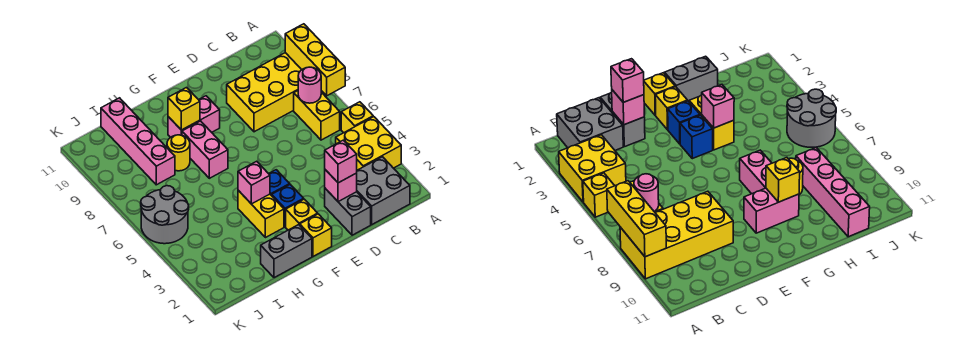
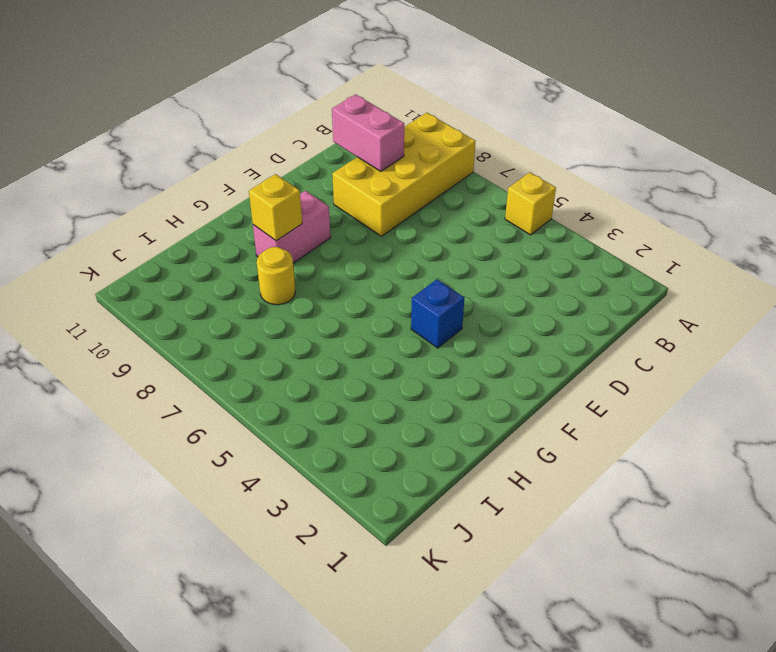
pink 1x2 brick [332,94,404,171] -> pink 1x2 brick moved to [182,121,228,178]
none -> yellow 2x2 brick [336,117,401,170]
none -> grey 2x2 brick [357,157,410,224]
none -> yellow 1x2 brick [294,91,340,140]

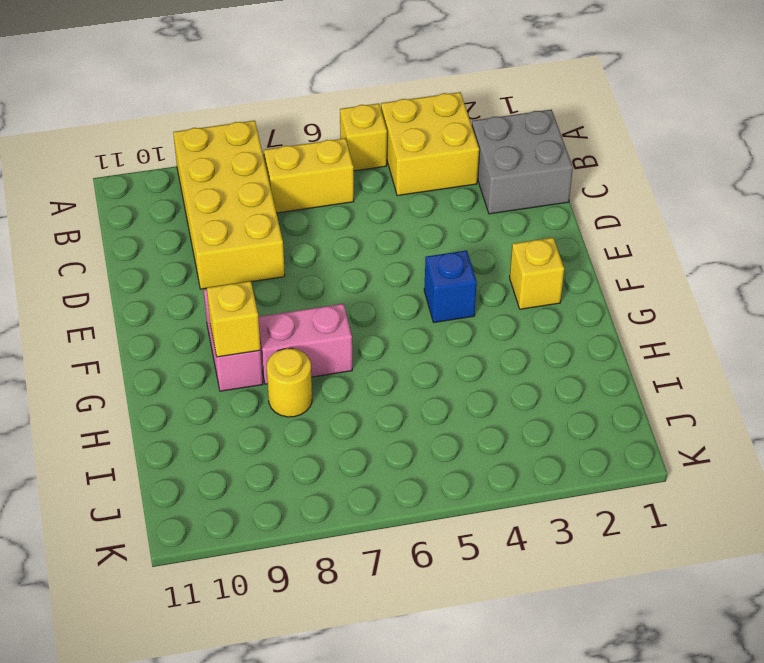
none -> grey 1x2 brick [325,189,371,235]
none -> yellow 1x1 brick [300,214,332,256]
none -> blue 1x1 brick [272,185,303,227]

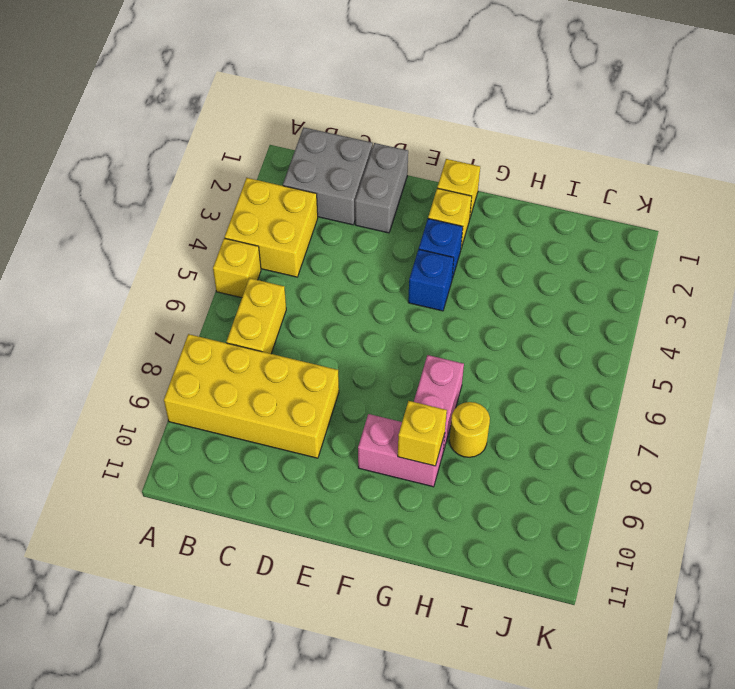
none -> grey 1x2 brick [261,225,312,278]
none -> yellow 1x2 brick [238,191,284,238]
none -> pink 1x4 brick [101,98,175,185]

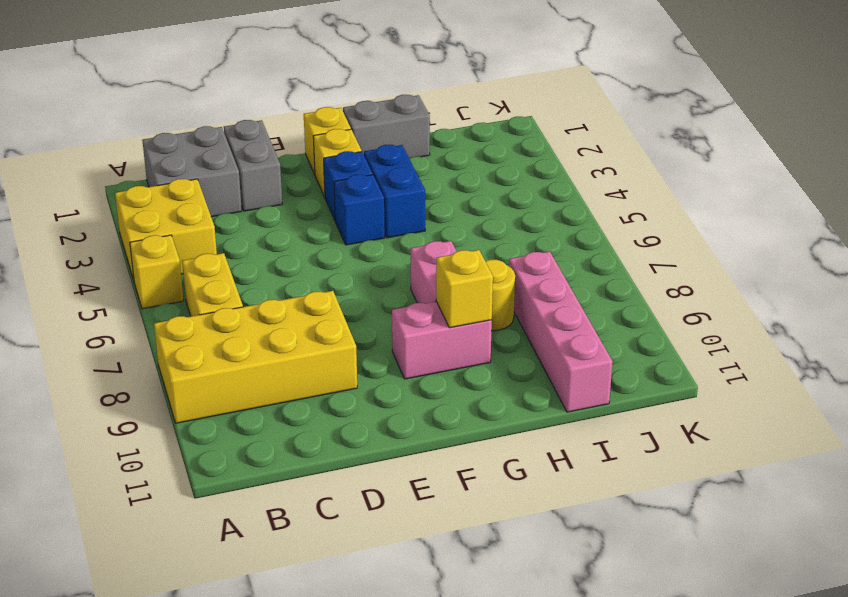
blue 1x2 brick [364,145,425,238] -> yellow 1x2 brick [238,191,284,238]
none -> grey 2x2 round brick [141,186,189,244]
none -> yellow 1x3 brick [285,24,345,96]
none -> pink 1x1 round brick [298,67,321,103]

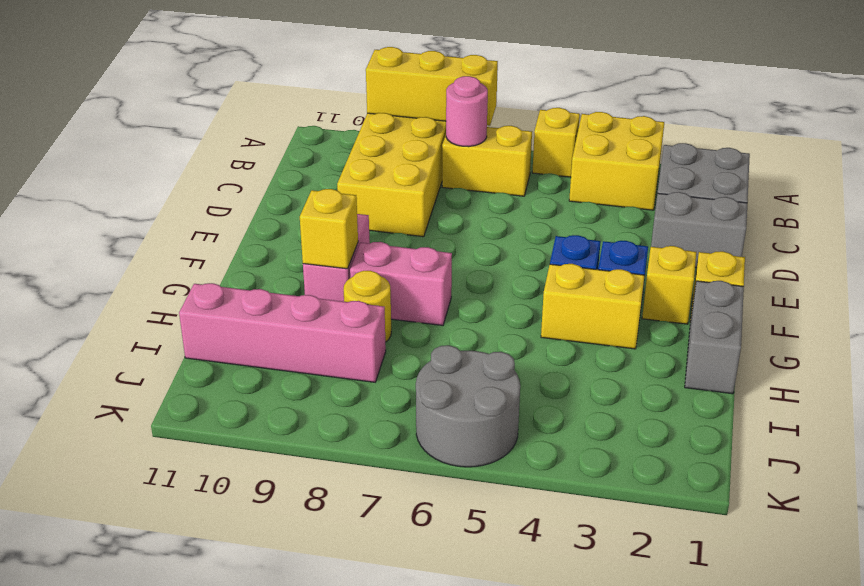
none -> pink 1x1 brick [325,170,357,202]
none -> pink 1x1 brick [238,161,270,204]
none -> pink 1x1 brick [325,140,357,183]

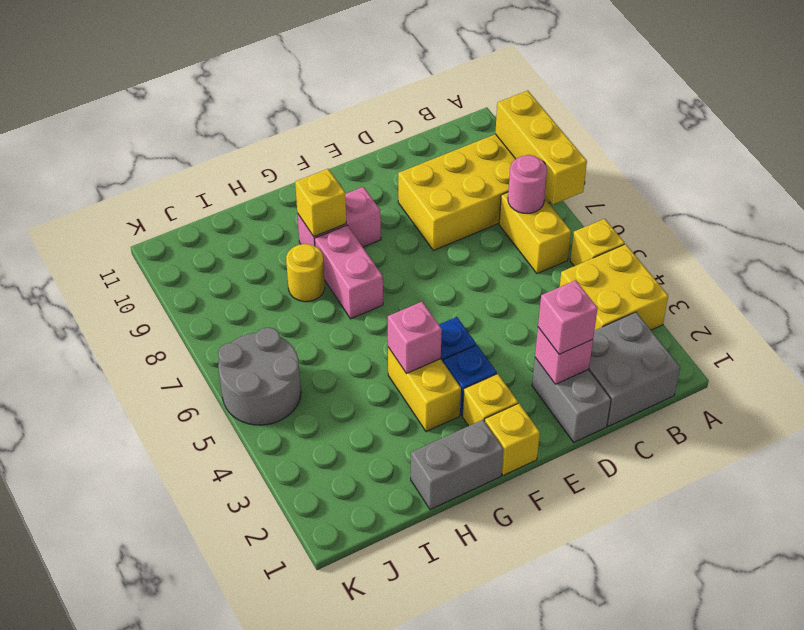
none -> pink 1x4 brick [101,98,175,185]

